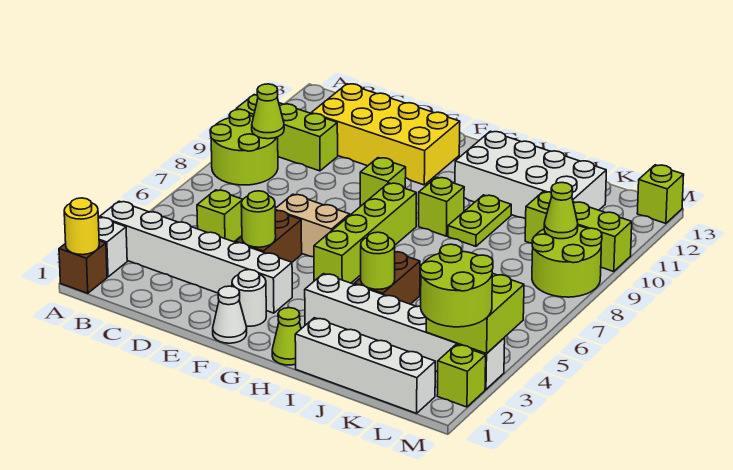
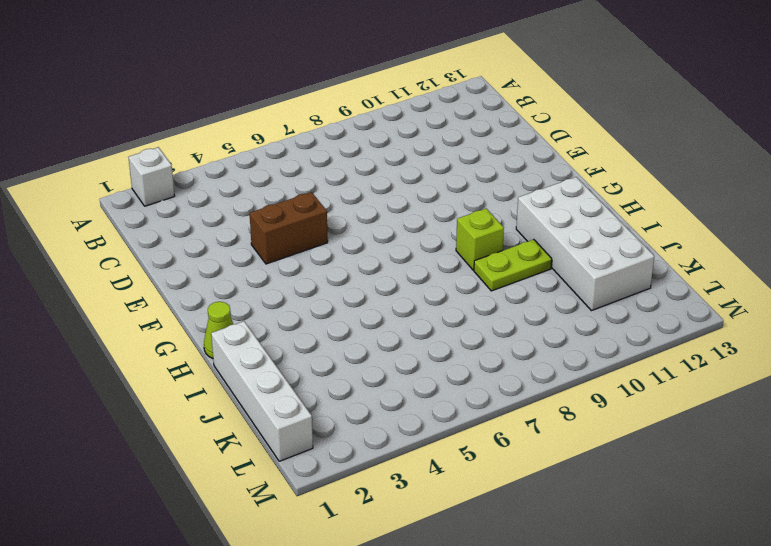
none -> brown 1x1 brick [59,241,107,293]
none -> white 1x6 brick [100,201,292,313]
none -> lime 2x2 round brick [210,109,278,185]
none -> lime 1x3 brick [236,95,338,171]

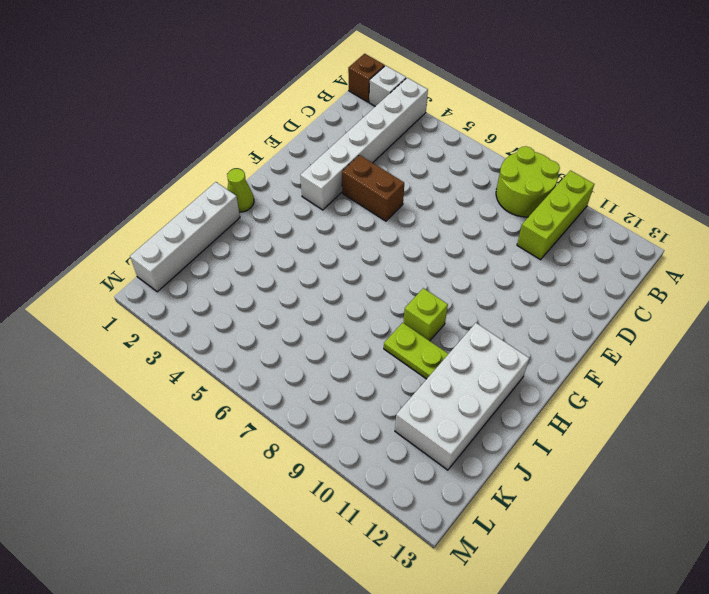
none -> lime 1x1 brick [197,190,243,242]
none -> yellow 2x4 brick [311,84,460,185]
none -> tan 1x2 brick [275,194,350,257]
none -> white 1x1 cone [213,286,247,343]

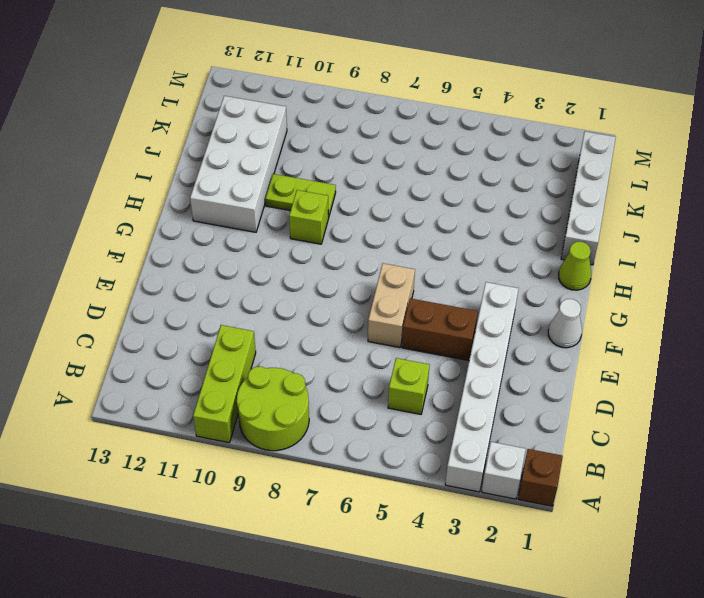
none -> yellow 2x4 brick [311,84,460,185]
none -> white 1x1 round brick [232,270,266,326]
none -> lime 1x1 brick [360,158,406,206]
none -> lime 1x4 brick [314,183,416,283]

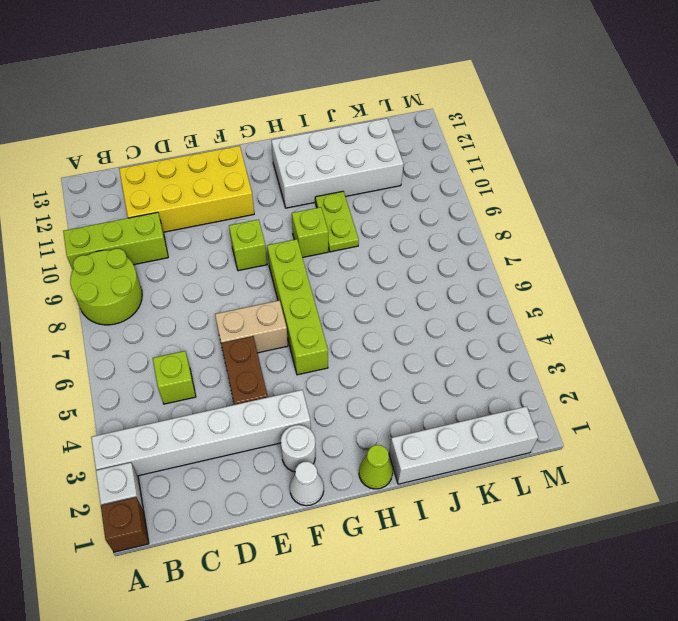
none -> white 1x6 brick [305,274,505,389]
none -> brown 1x2 brick [354,252,420,304]
none -> lime 1x3 brick [525,192,632,272]
none -> lime 2x2 round brick [532,226,602,297]

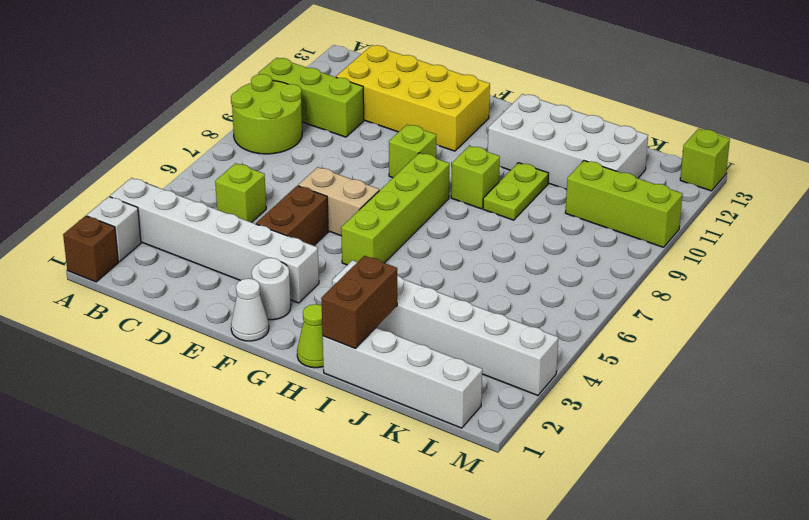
brown 1x2 brick [321,256,397,348] -> brown 1x2 brick moved to [354,252,420,304]
none -> lime 2x2 round brick [532,226,602,297]
none -> lime 1x1 brick [437,344,486,407]
none -> yellow 1x1 round brick [64,198,99,255]
none -> lime 1x1 cone [252,84,284,139]

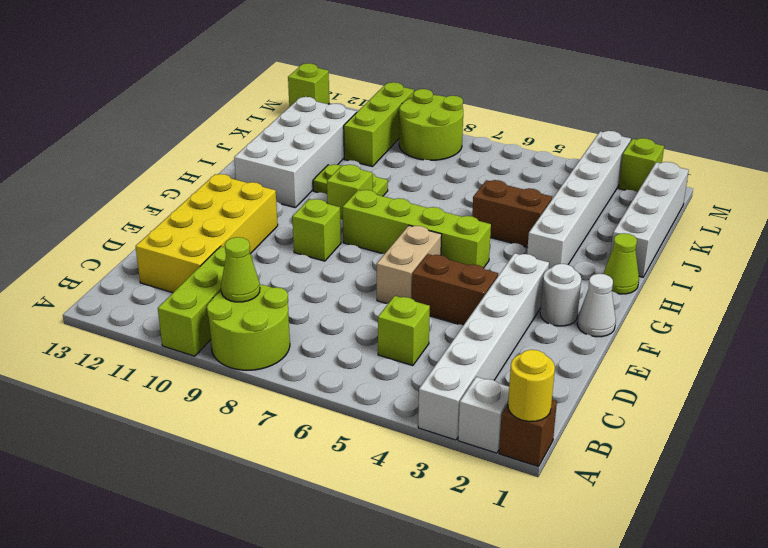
none -> lime 1x1 round brick [241,191,276,247]
none -> lime 1x1 round brick [361,232,395,289]
none -> lime 2x2 brick [426,273,524,353]
none -> lime 1x1 cone [544,183,578,239]

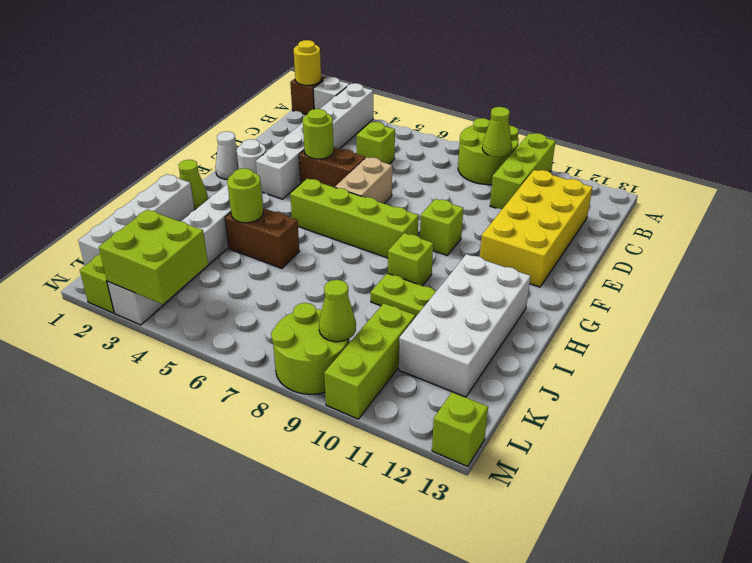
none -> lime 2x2 round brick [420,244,493,327]

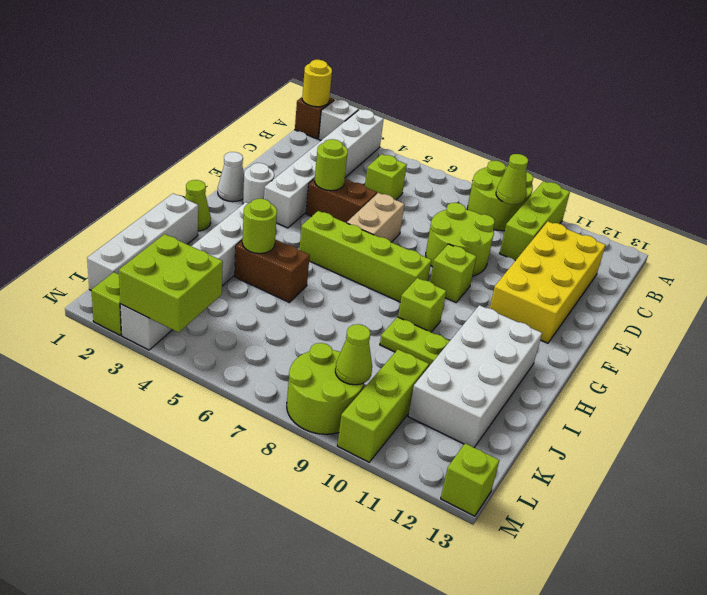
lime 2x2 round brick [426,203,495,276] -> lime 2x2 round brick moved to [420,244,493,327]

